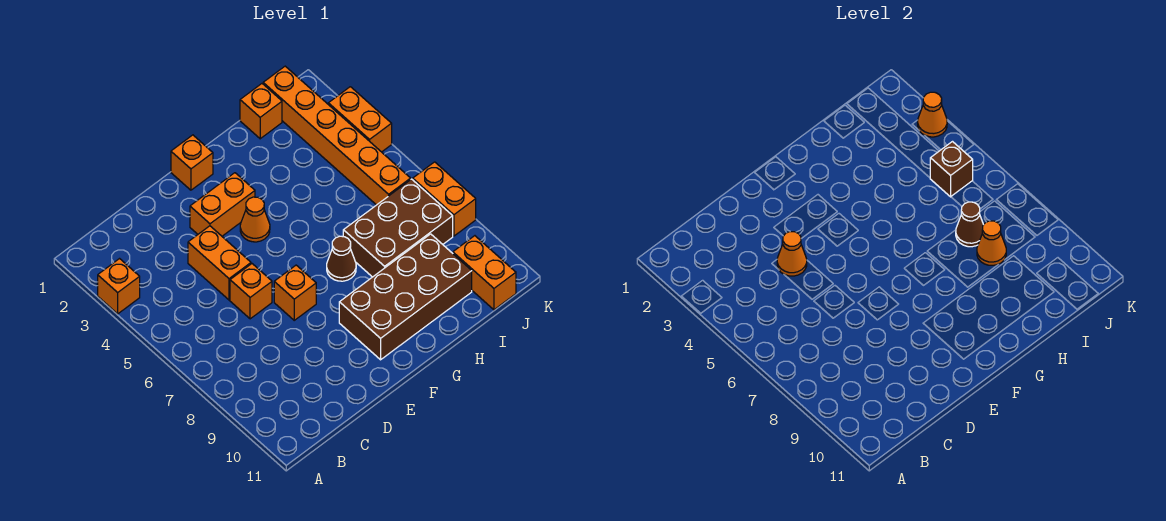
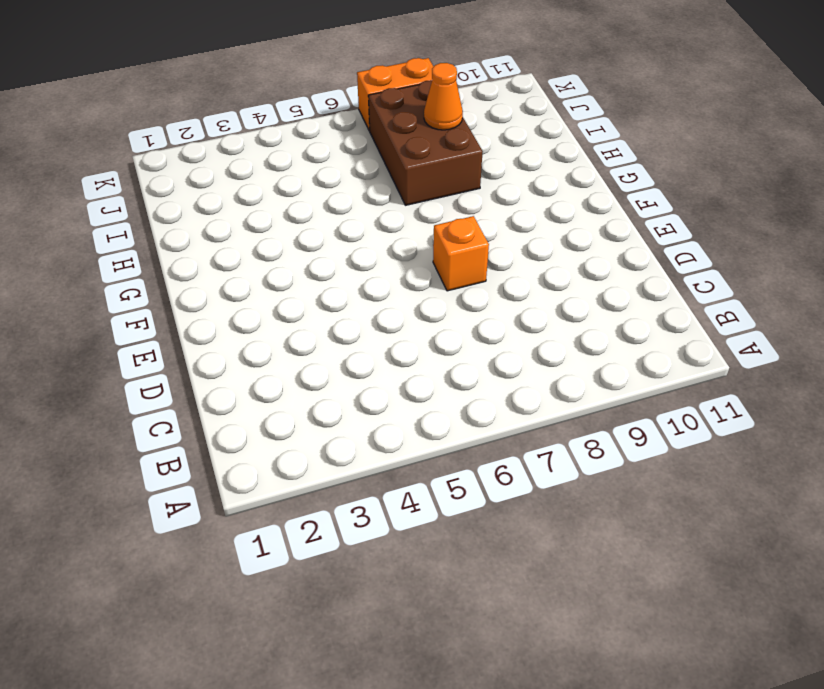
none -> orange 1x1 brick [98,259,140,314]
none -> orange 1x2 brick [188,226,251,300]
none -> orange 1x1 brick [230,264,272,319]

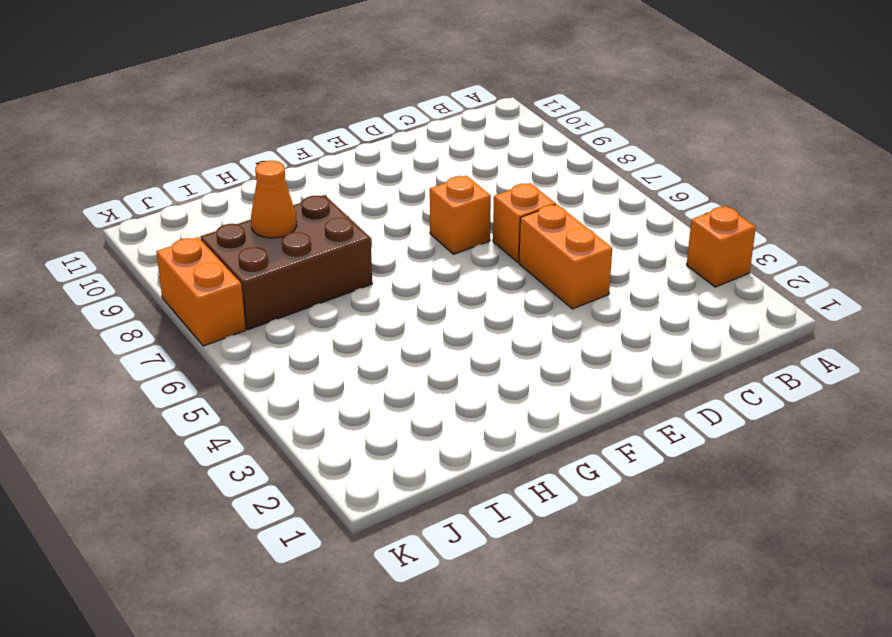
none -> orange 1x2 brick [190,173,255,236]
none -> orange 1x1 brick [171,135,213,190]
none -> orange 1x1 cone [240,197,270,242]

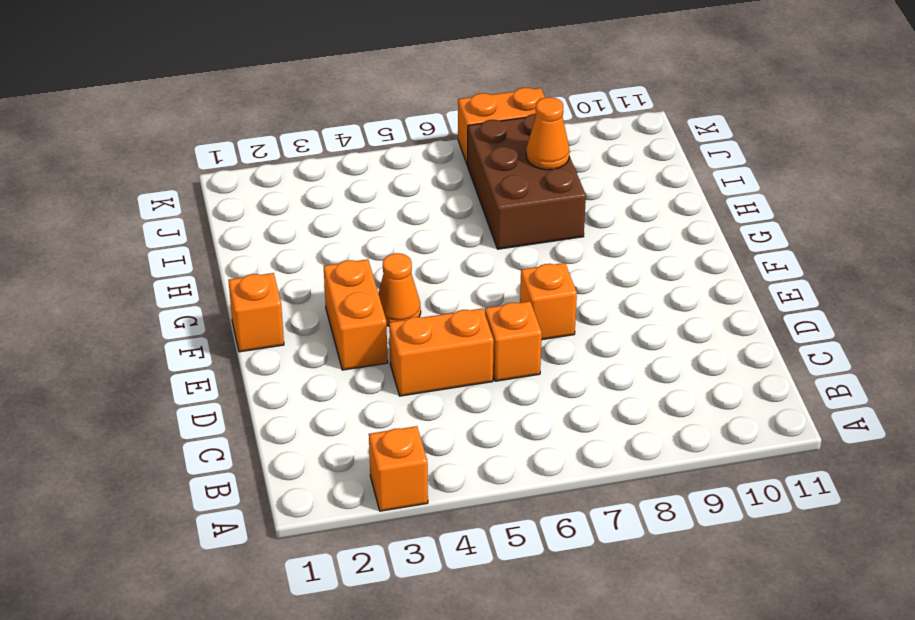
none -> brown 2x4 brick [339,234,472,360]
none -> brown 1x1 cone [327,236,356,281]
none -> orange 1x1 brick [240,84,282,139]

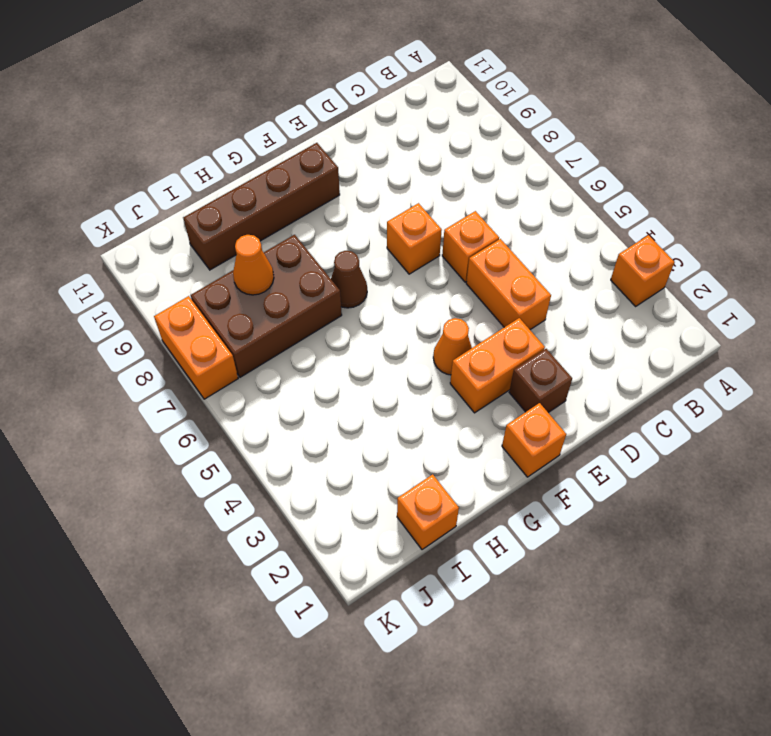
brown 1x1 brick [509,349,572,413] -> brown 1x1 brick moved to [930,142,973,197]
brown 1x4 brick [183,143,340,270] -> brown 2x4 brick [339,234,472,360]
none -> orange 1x6 brick [263,66,411,205]
none -> orange 1x2 brick [453,236,516,310]
none -> orange 1x2 brick [328,87,392,152]

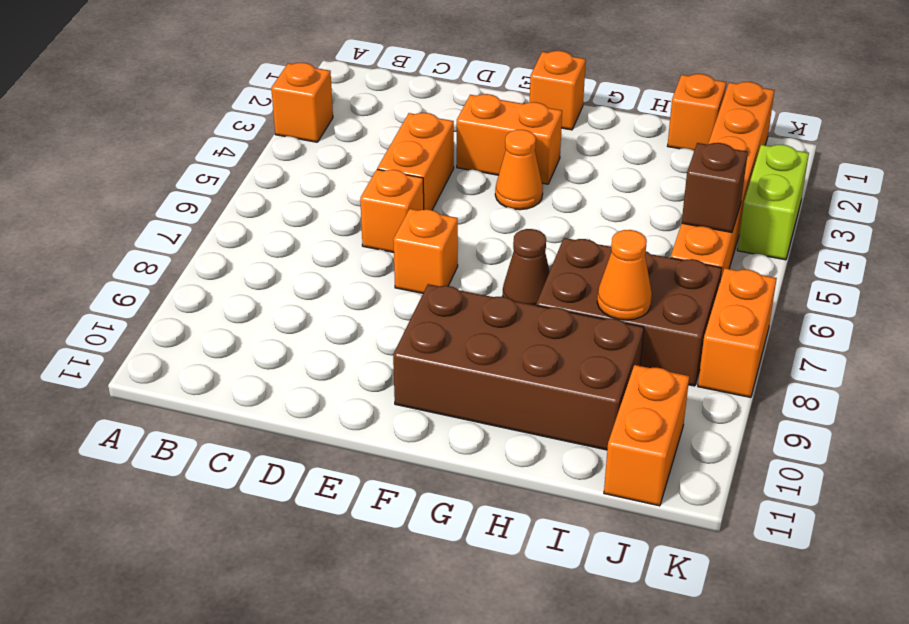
lime 1x2 brick [737,145,809,260] -> orange 1x2 brick [328,87,392,152]
none -> orange 1x1 cone [777,232,807,276]
none -> brown 1x1 cone [956,202,983,247]
none -> orange 1x1 cone [918,92,947,137]

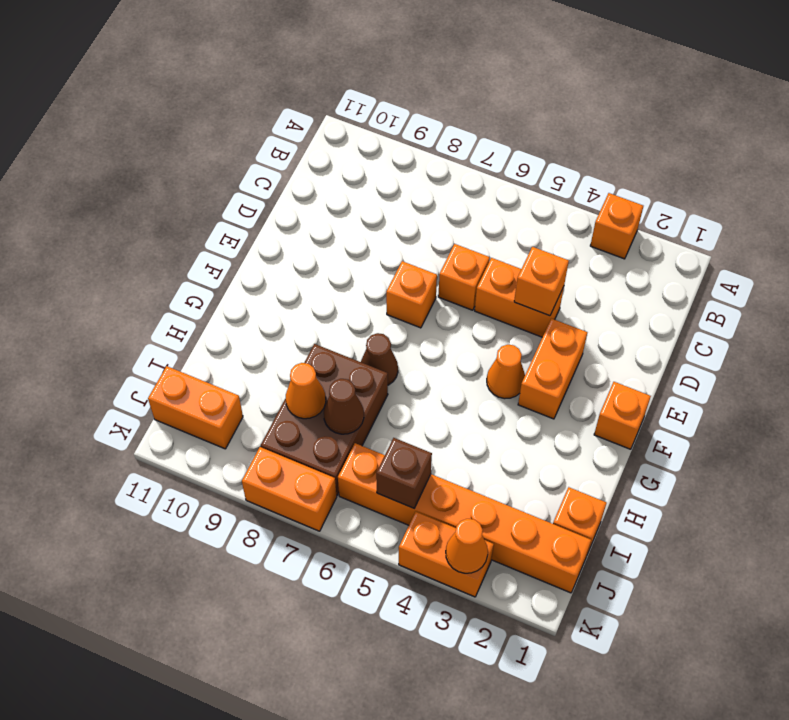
orange 1x1 brick [514,247,569,316] -> orange 1x1 cone [777,232,807,276]
none -> brown 2x4 brick [339,234,472,360]

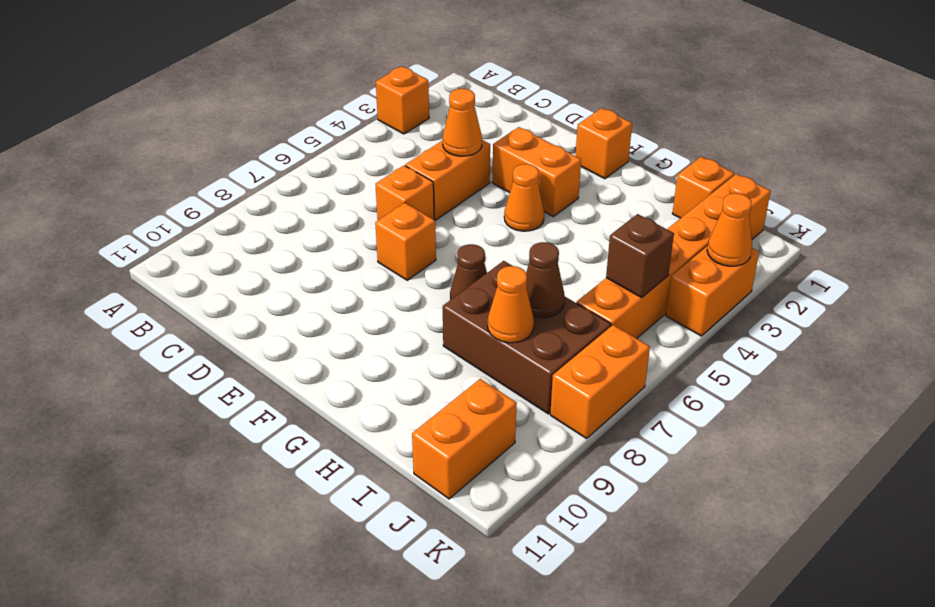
none -> brown 2x4 brick [339,234,472,360]

